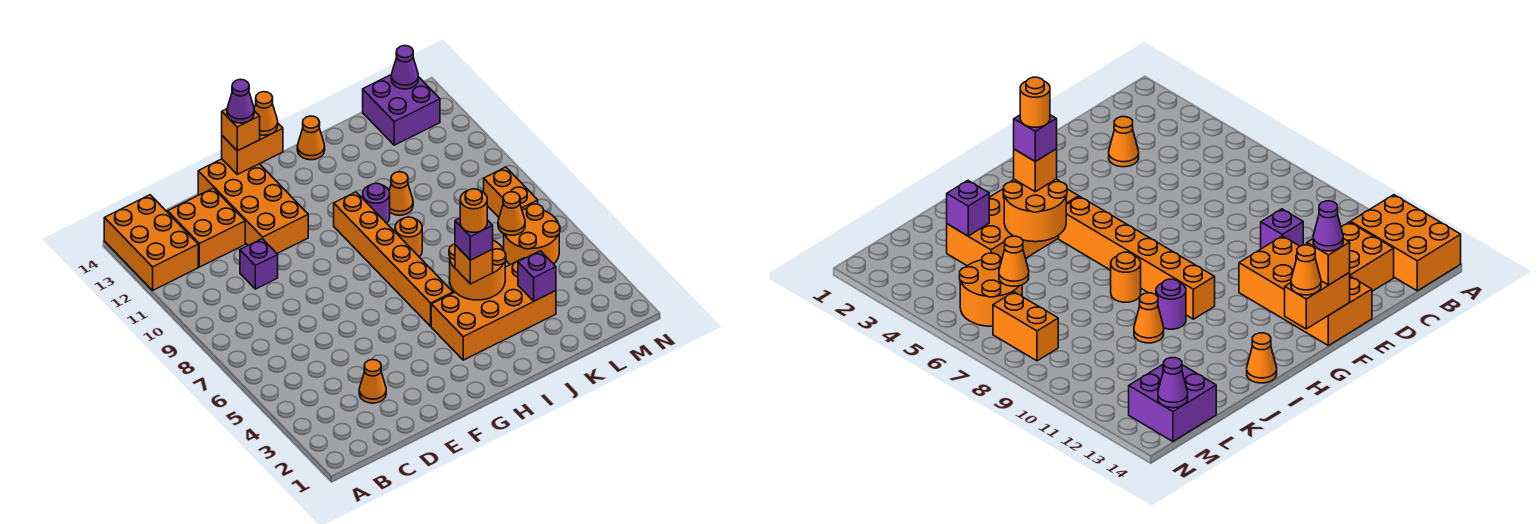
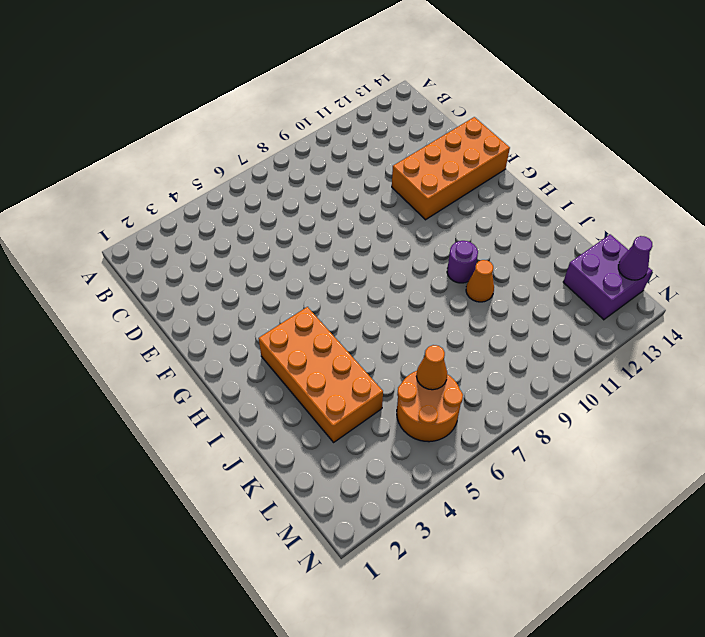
none -> orange 2x3 brick [104,195,198,290]
none -> orange 2x2 brick [168,188,245,267]
none -> orange 1x1 cone [359,360,386,403]

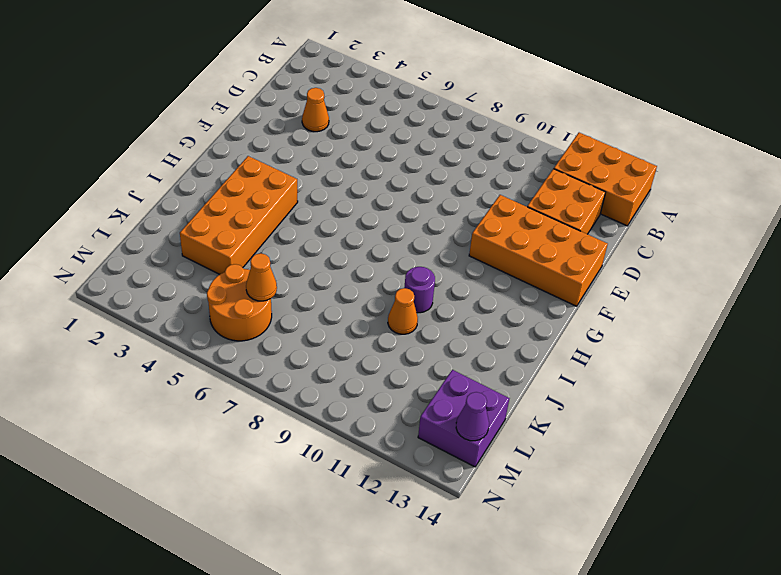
none -> purple 1x1 brick [240,239,278,289]
none -> orange 1x6 brick [334,192,453,326]
none -> orange 1x1 round brick [395,217,422,257]

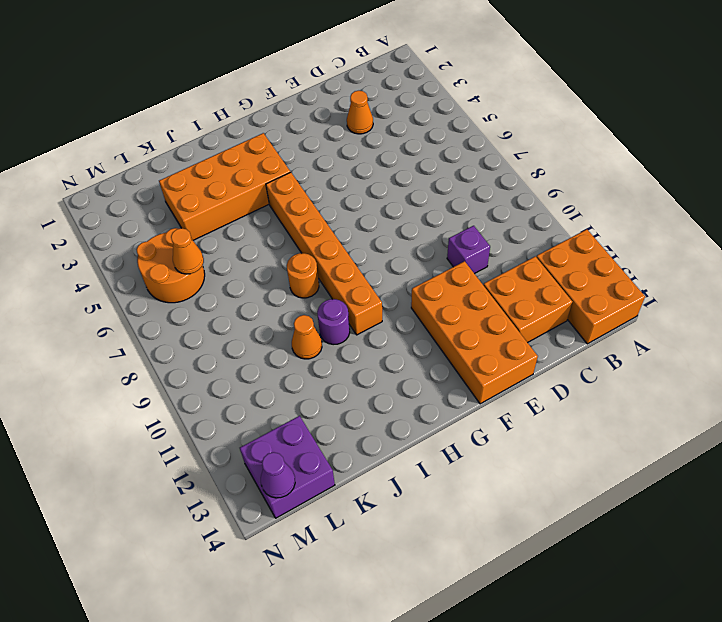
none -> orange 1x1 cone [297,116,325,160]
none -> orange 1x2 brick [484,167,538,217]
none -> orange 1x2 brick [222,124,283,174]

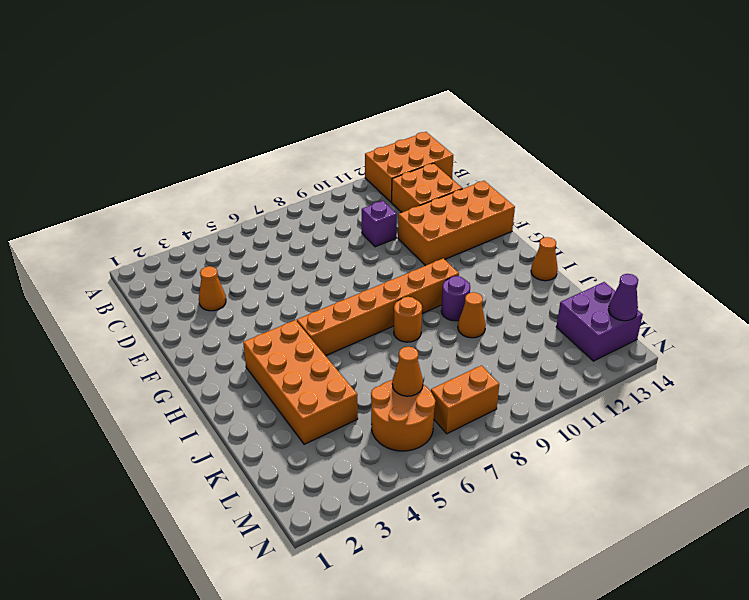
none -> orange 1x2 brick [222,124,283,174]
none -> orange 2x2 round brick [449,240,506,300]
none -> purple 1x1 brick [518,251,556,301]

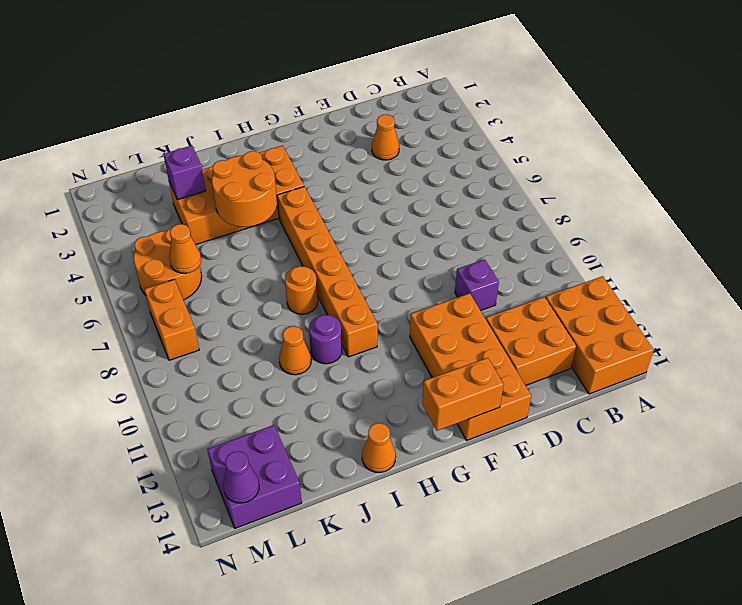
none -> orange 1x1 brick [222,109,260,151]
none -> orange 1x1 cone [254,92,278,135]
none -> orange 1x1 brick [455,245,493,284]

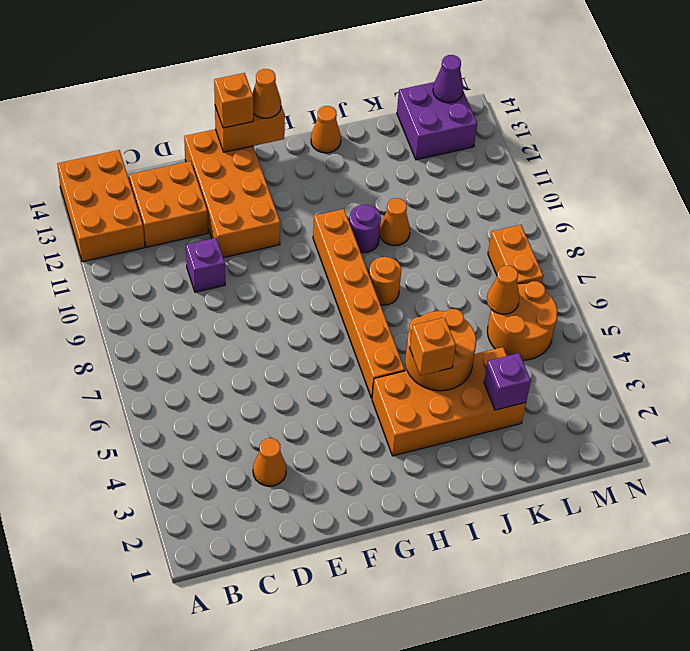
none -> purple 1x1 cone [227,80,254,123]
none -> purple 1x1 brick [455,218,493,260]
none -> orange 1x1 round brick [460,189,487,233]

